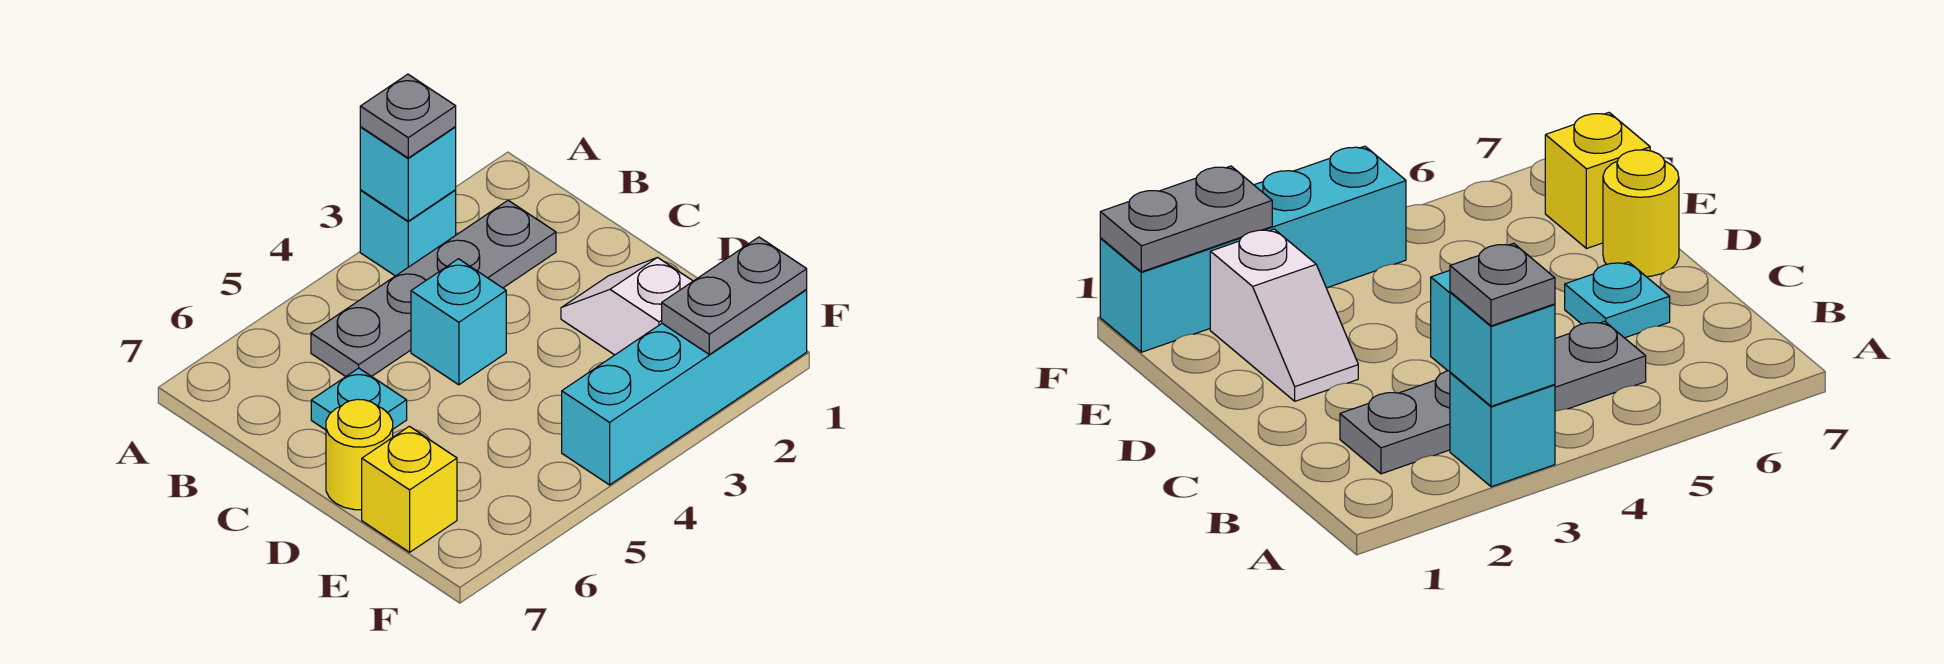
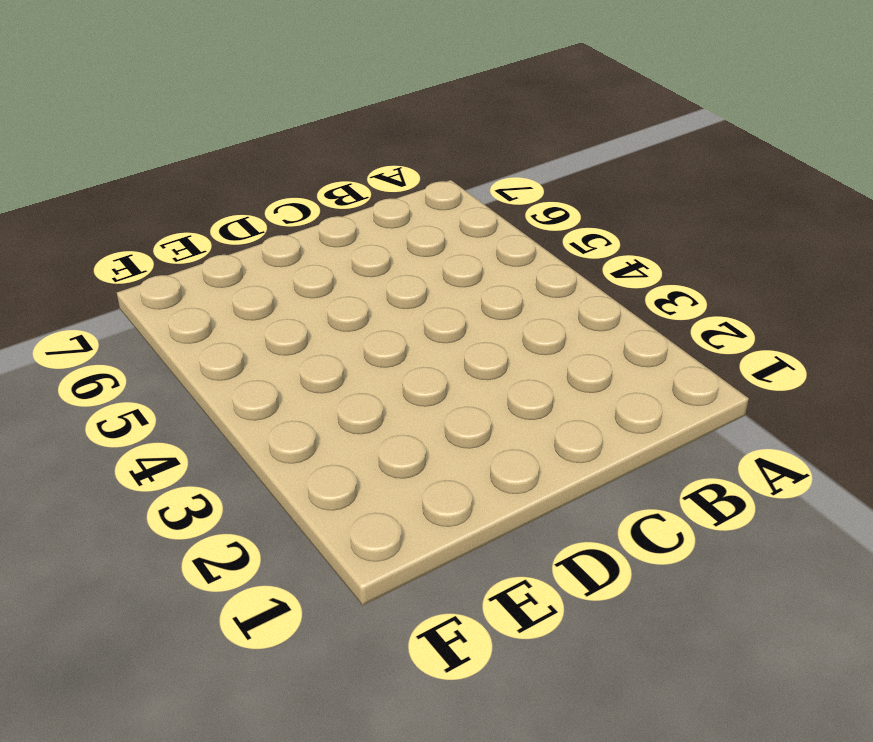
none -> cyan 1x1 brick [360,190,456,276]
none -> grey 1x4 plate [311,200,556,376]

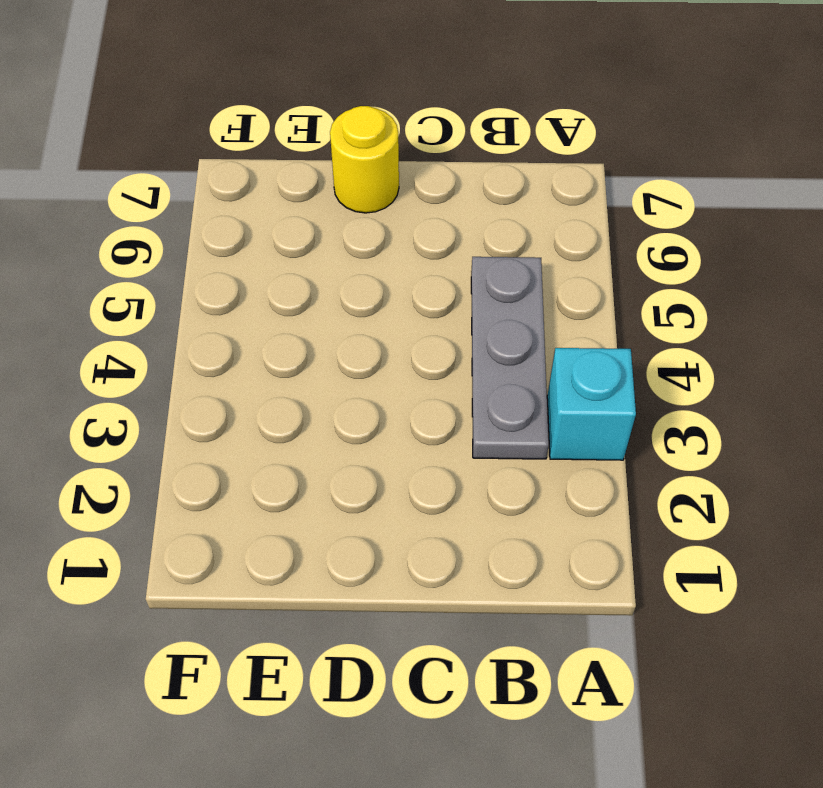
grey 1x3 plate [471,257,549,459] -> grey 1x4 plate [311,200,556,376]
none -> cyan 1x1 brick [411,259,506,385]
none -> cyan 1x1 plate [311,368,407,430]

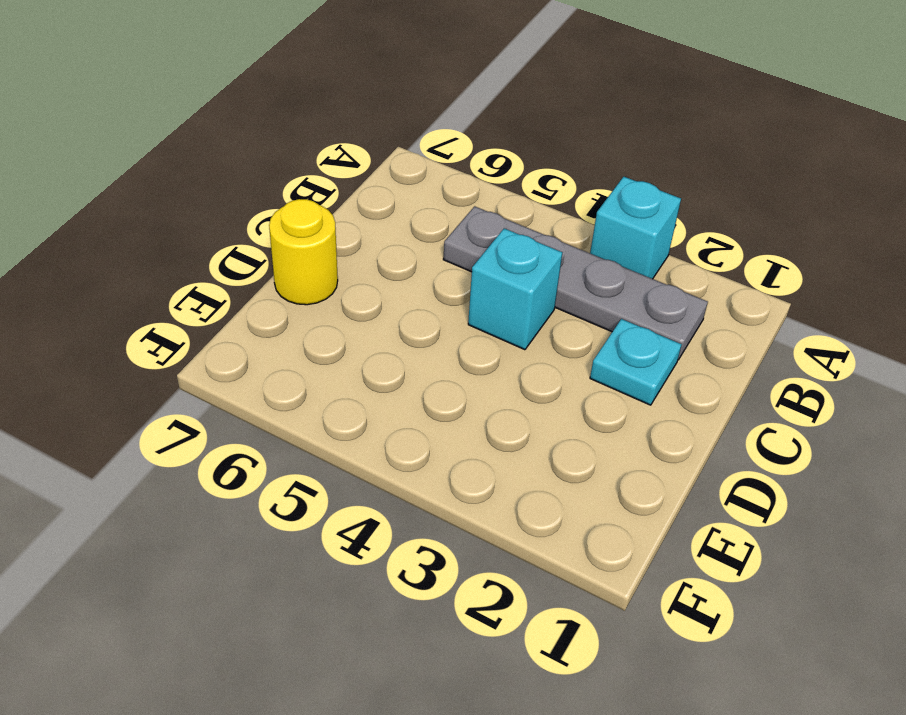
cyan 1x1 plate [590,319,682,405] -> cyan 1x1 plate moved to [311,368,407,430]
none -> white 1x2 slope [561,258,693,355]
none -> yellow 1x1 brick [362,426,457,552]

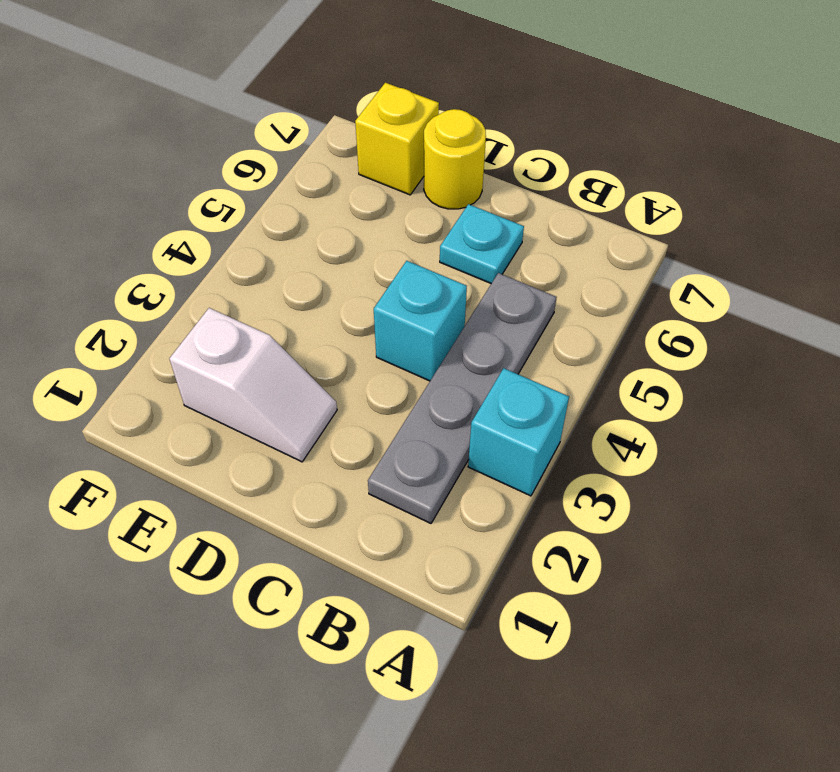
none -> cyan 1x4 brick [562,290,807,485]
none -> cyan 1x1 brick [360,127,456,221]

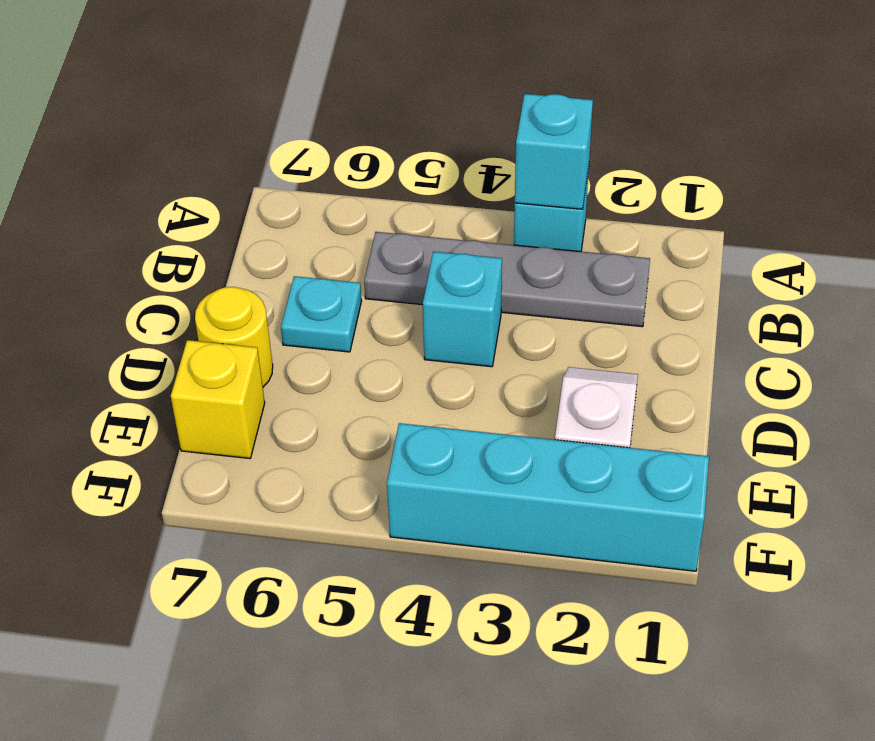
none -> grey 1x2 plate [662,237,807,354]
none -> grey 1x1 plate [360,74,456,158]

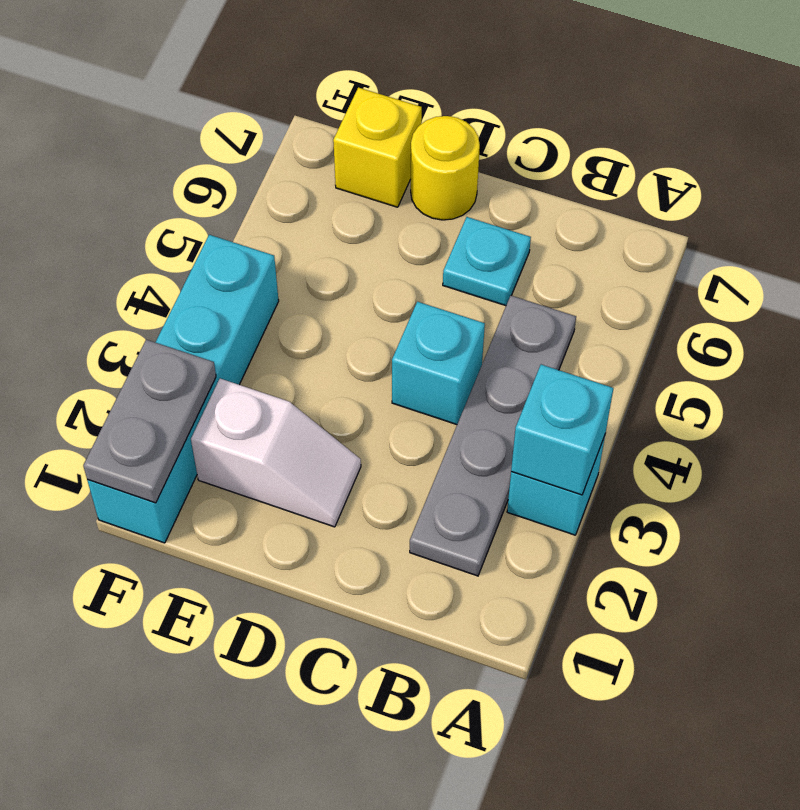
none -> grey 1x1 plate [360,74,456,158]

